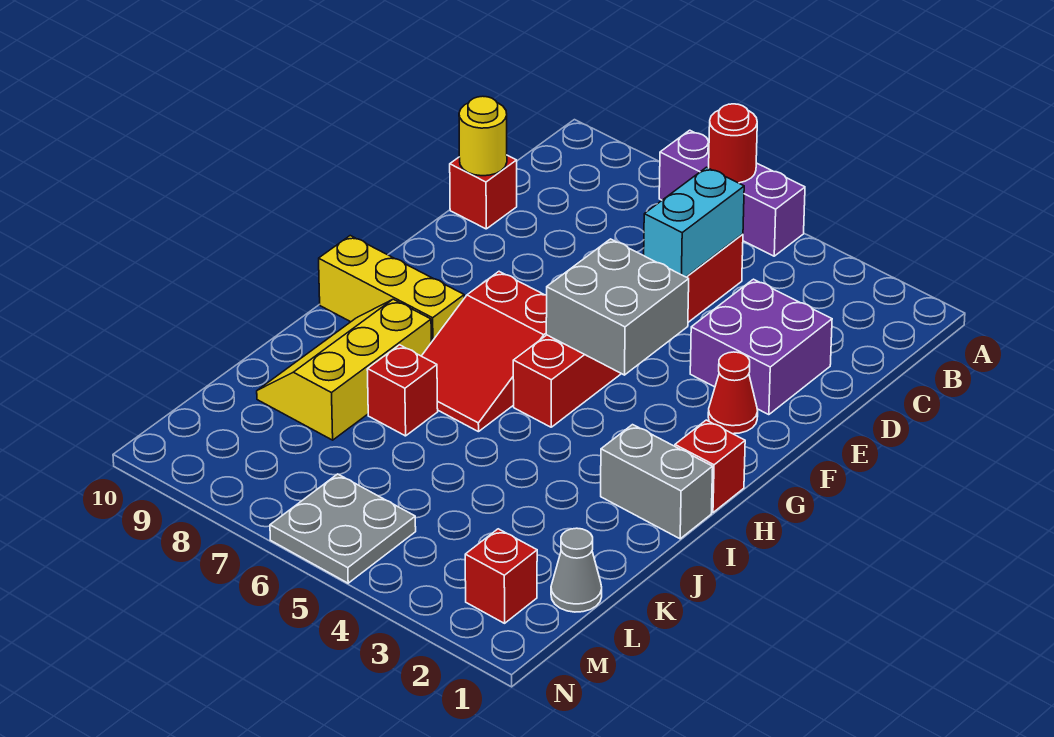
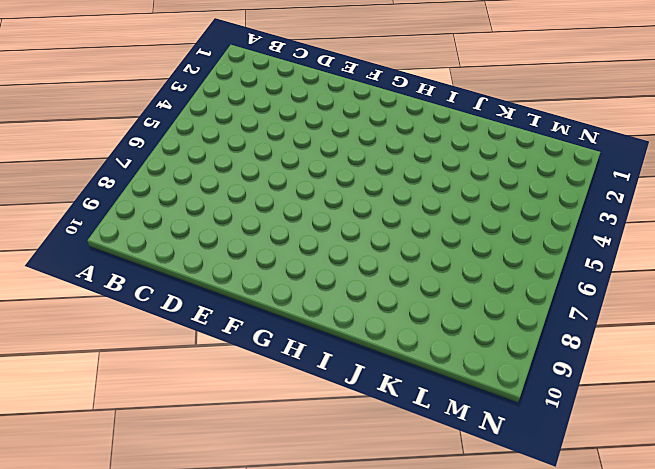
none -> purple 1x3 brick [659,130,805,256]
none -> red 1x6 brick [513,234,743,427]
none -> purple 2x2 brick [690,279,832,415]

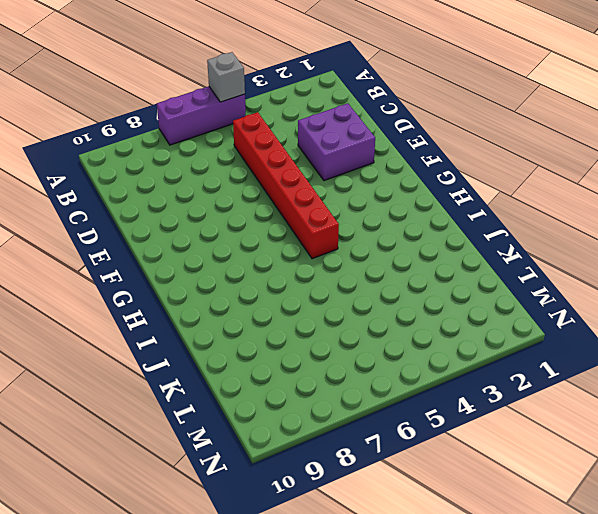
grey 1x1 brick [207,52,245,102] -> none
none -> red 1x1 brick [450,155,517,229]
none -> red 1x1 cone [708,352,758,434]
none -> red 2x3 slope [422,272,547,432]

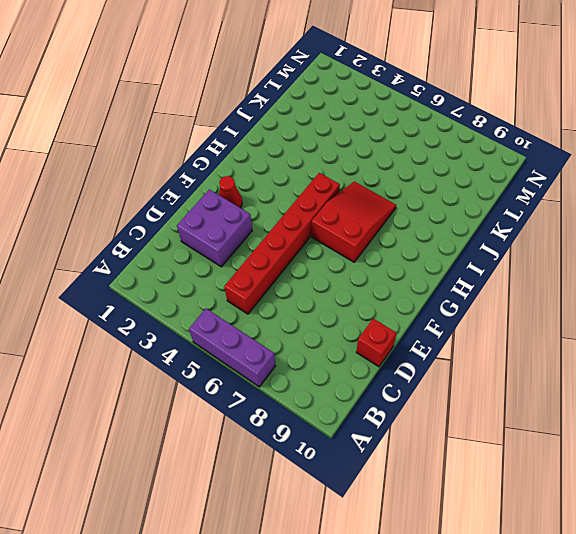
none -> red 1x1 brick [675,420,745,513]
none -> yellow 1x3 brick [319,236,464,342]
none -> grey 1x2 brick [601,425,713,539]

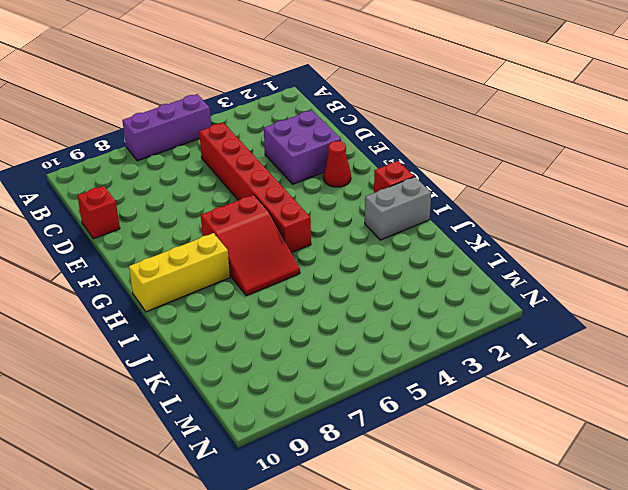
none -> yellow 2x3 slope [257,299,431,440]
none -> red 1x1 brick [367,345,438,436]
none -> grey 1x1 cone [551,528,602,612]

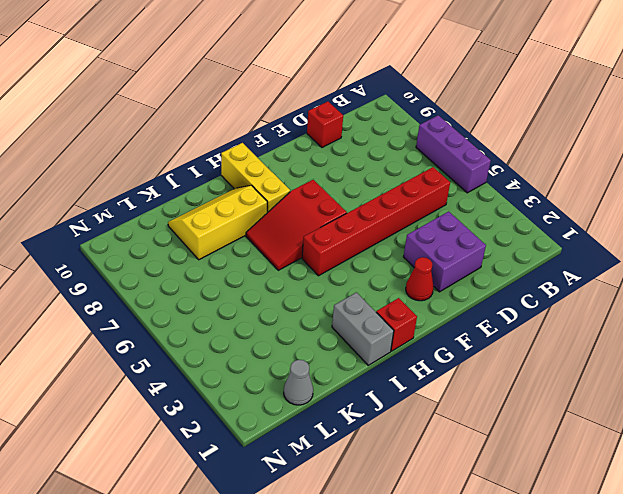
none -> red 1x1 brick [367,345,438,436]
none -> red 1x1 brick [465,529,537,623]
none -> grey 2x2 plate [270,474,416,583]

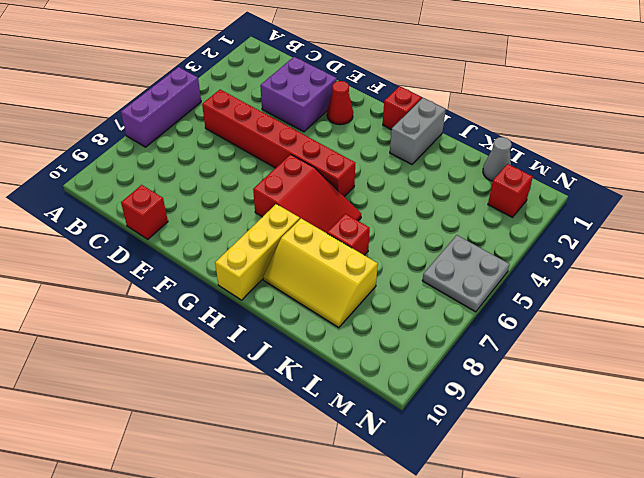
none -> red 1x1 round brick [709,104,757,183]
none -> cyan 1x2 brick [644,167,744,277]
none -> yellow 1x1 round brick [459,96,507,176]

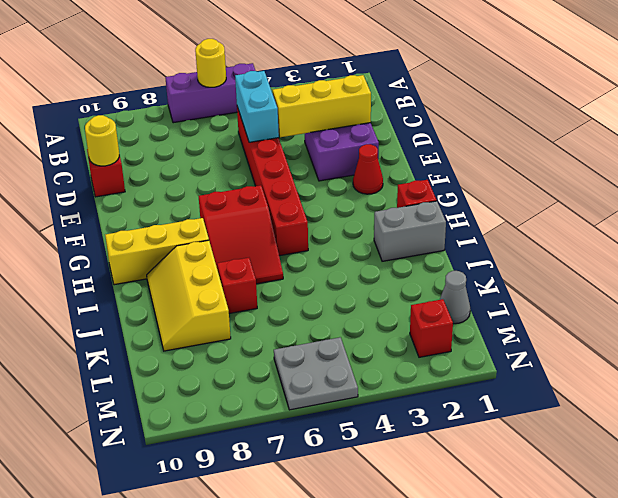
yellow 1x1 round brick [195,39,226,87] -> red 1x1 round brick [709,104,757,183]
yellow 1x3 brick [273,75,371,137] -> none
none -> grey 2x2 brick [546,239,689,375]

